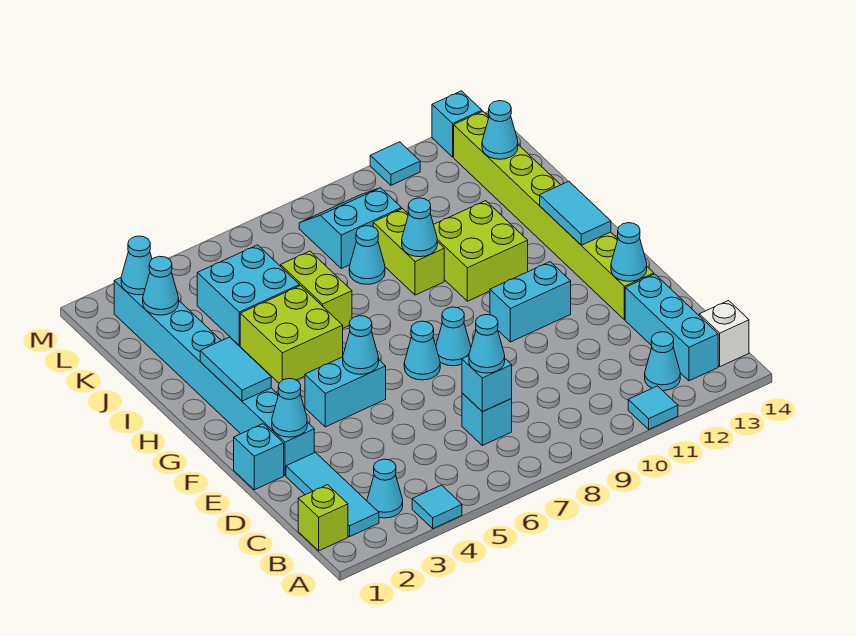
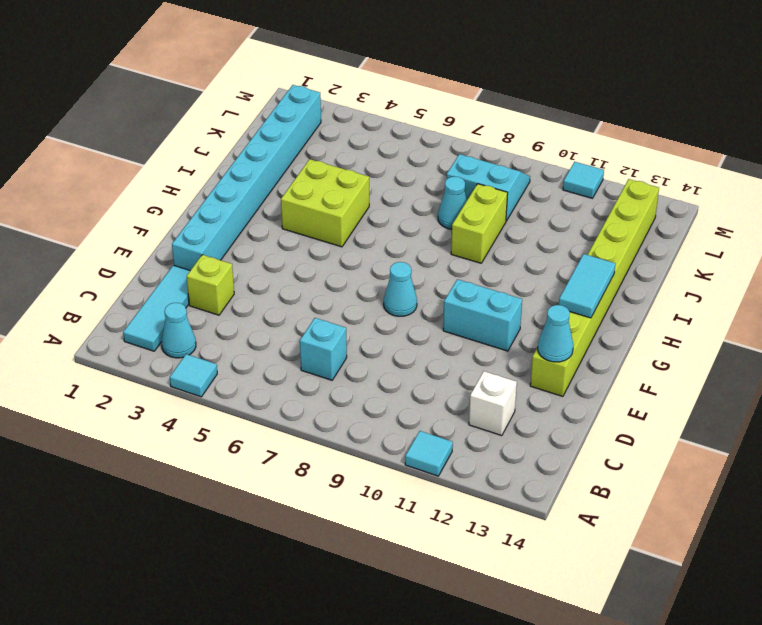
white 1x1 brick [469,371,517,436] -> white 1x1 brick moved to [699,301,749,367]
lime 1x1 brick [187,255,234,315] -> lime 1x1 brick moved to [298,485,348,551]
none -> cyan 1x1 cone [645,332,680,391]
none -> cyan 1x3 brick [625,274,718,381]
none -> cyan 1x1 brick [234,424,284,490]
none -> cyan 1x2 brick [305,357,386,427]

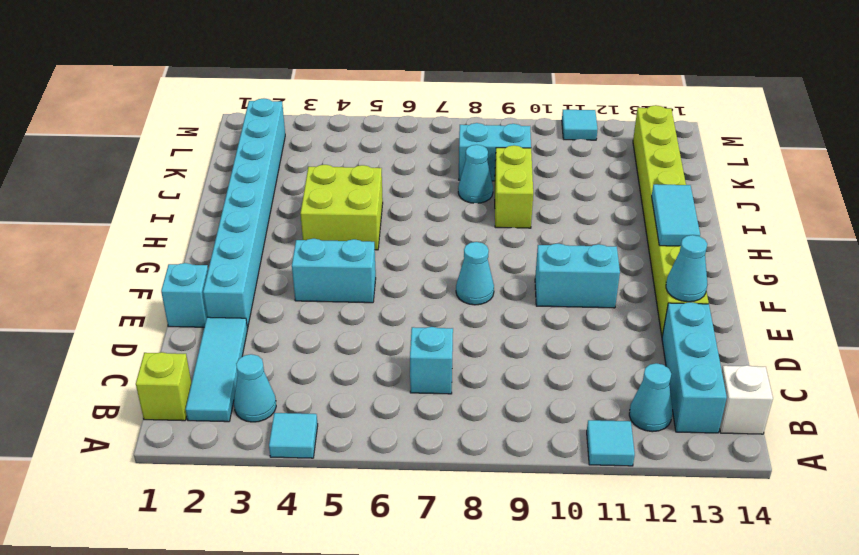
none -> cyan 1x1 cone [404,321,440,380]
none -> lime 2x2 brick [434,201,528,301]
none -> lime 1x2 brick [281,251,352,328]
none -> cyan 2x2 brick [197,245,300,346]

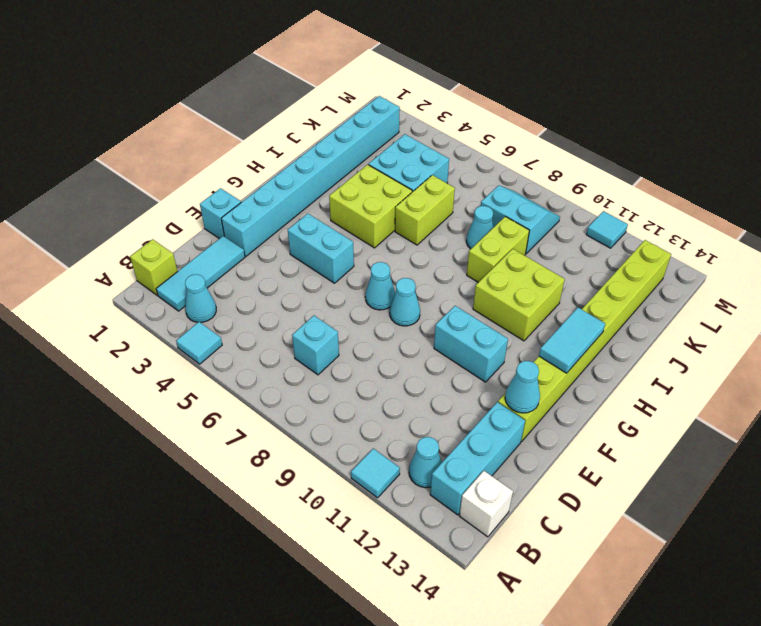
none -> cyan 1x1 brick [432,91,482,157]
none -> cyan 1x1 brick [462,356,512,412]
none -> cyan 1x1 cone [272,379,307,437]
none -> cyan 1x1 cone [343,316,379,374]

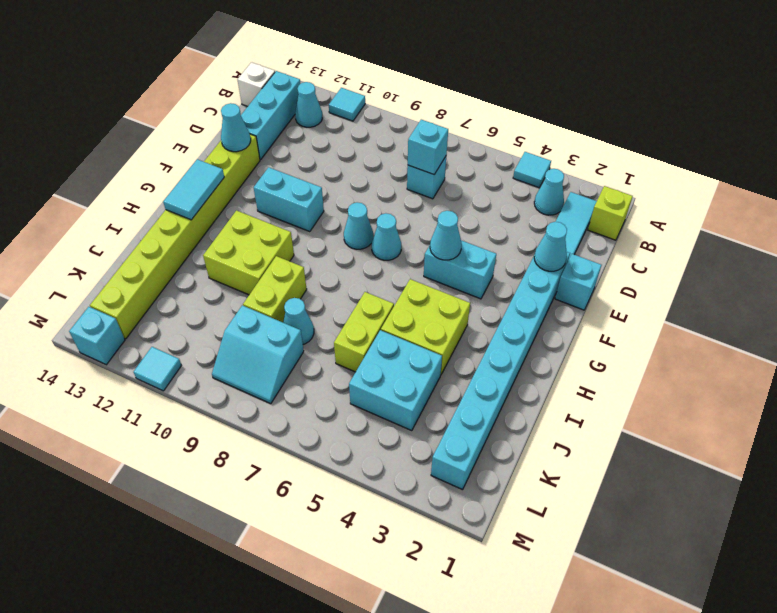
none -> cyan 1x2 tile [200,337,271,401]
none -> cyan 1x1 cone [402,198,437,257]
none -> cyan 1x1 cone [143,256,179,315]
none -> cyan 1x1 cone [482,101,518,159]

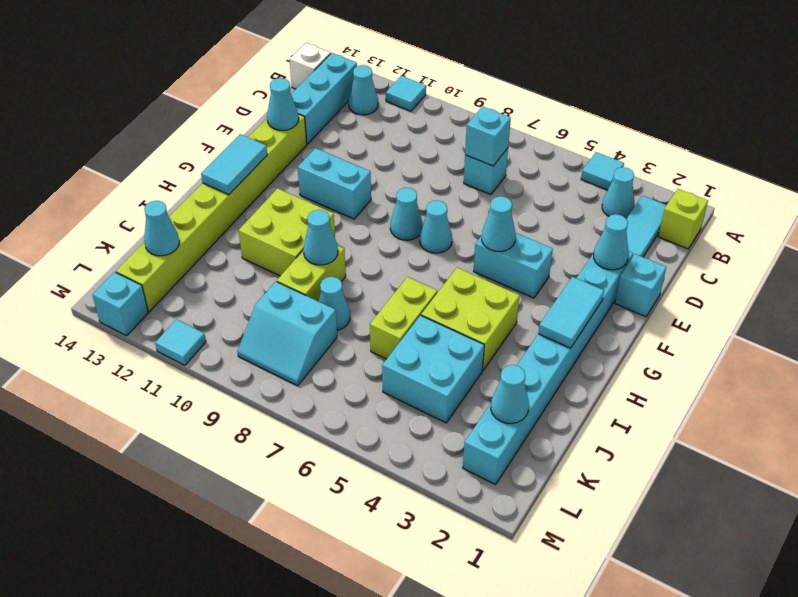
none -> cyan 1x1 cone [121,236,152,295]
none -> cyan 1x1 cone [469,315,505,373]

